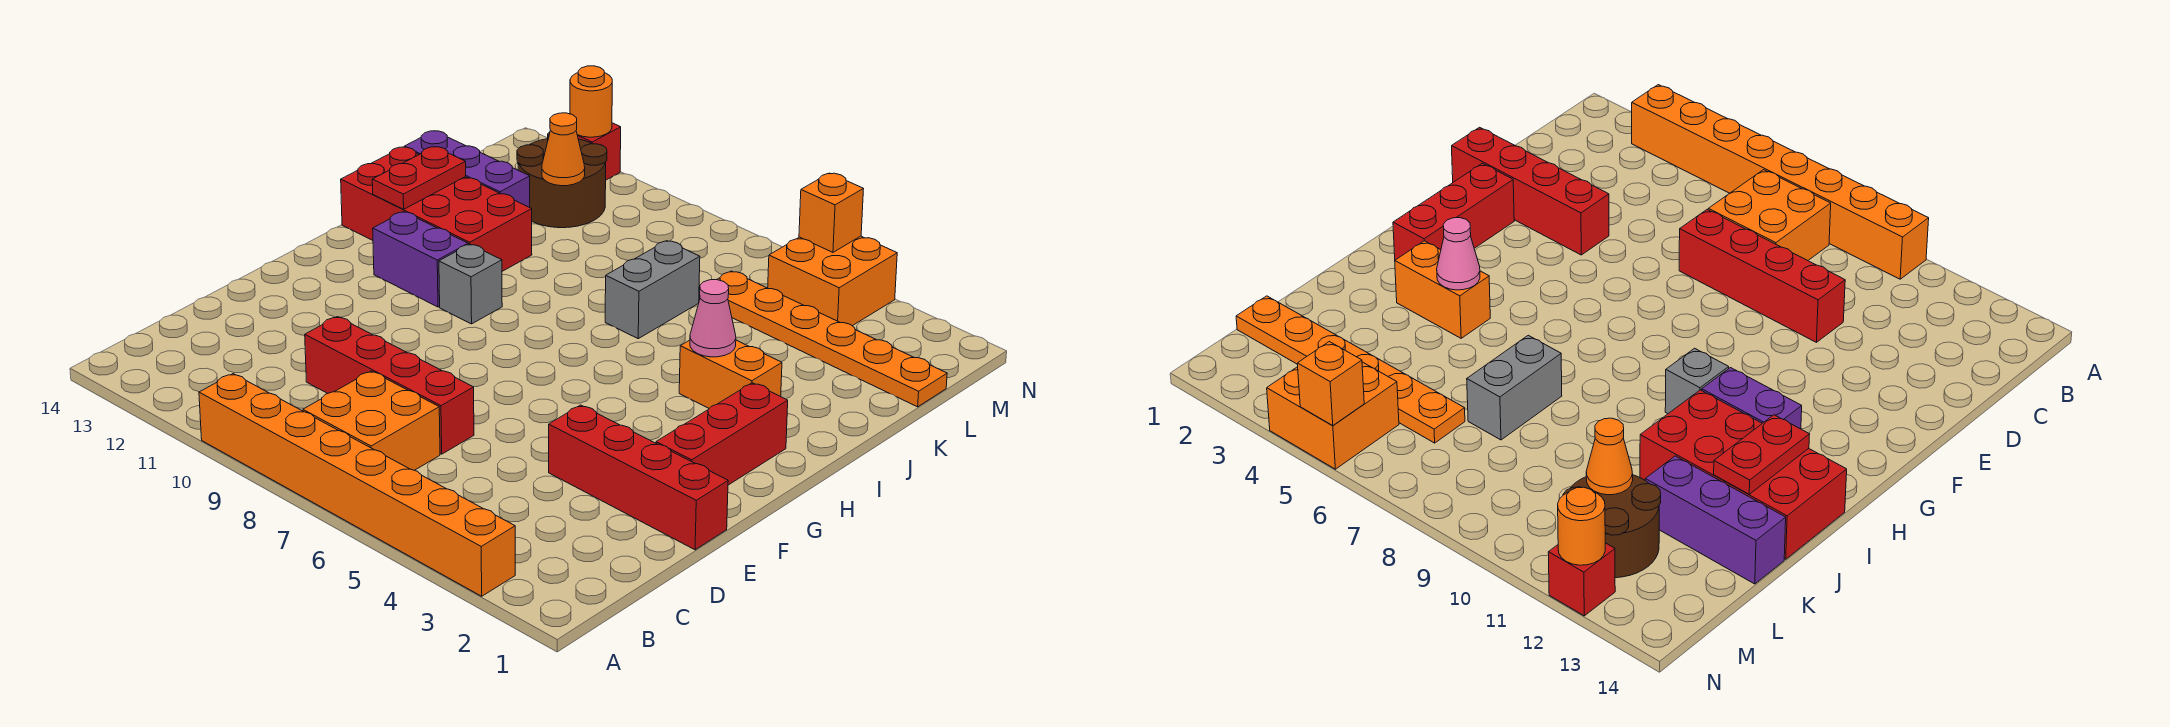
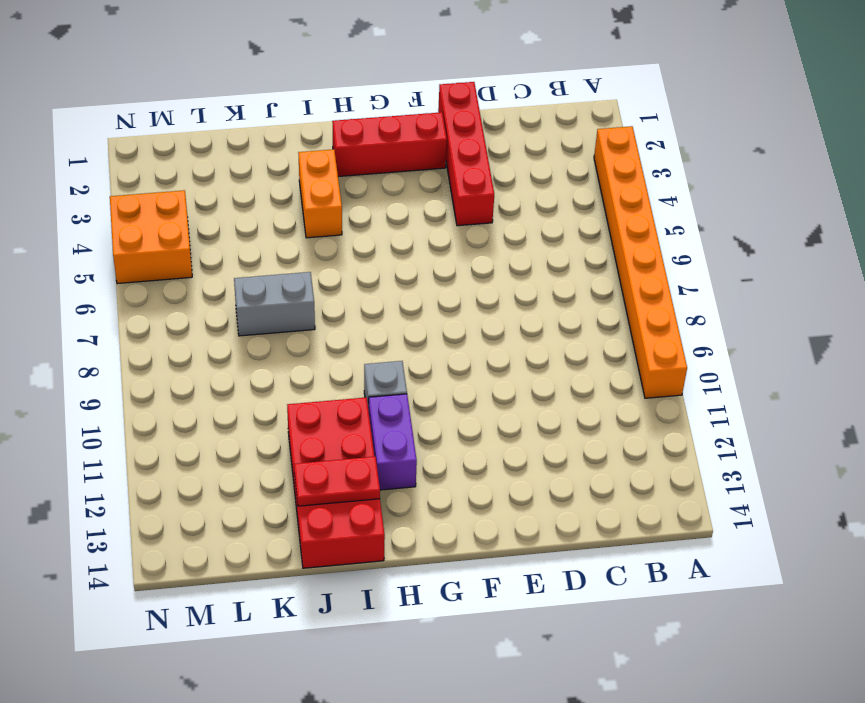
none -> orange 2x2 brick [303,371,440,470]
none -> red 1x4 brick [305,317,474,454]
none -> purple 1x3 brick [404,131,530,207]

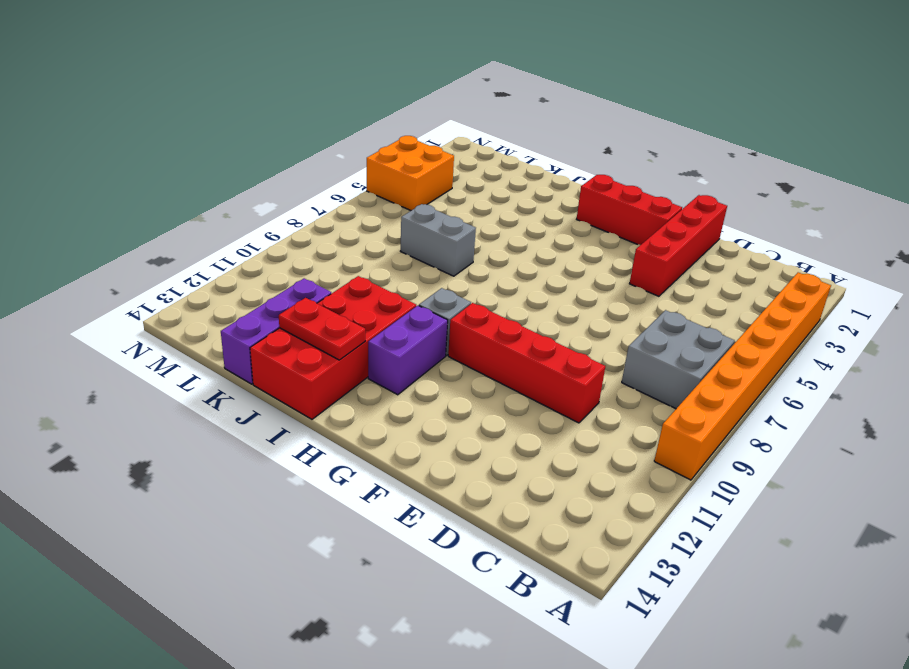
grey 2x2 brick [622,310,735,409] -> orange 2x2 brick [303,371,440,470]
red 1x4 brick [448,303,605,423] -> red 1x4 brick turned to [305,317,474,454]
none -> orange 1x2 brick [679,340,782,408]
none -> orange 1x6 plate [717,271,947,407]
none -> brown 2x2 round brick [517,132,607,228]

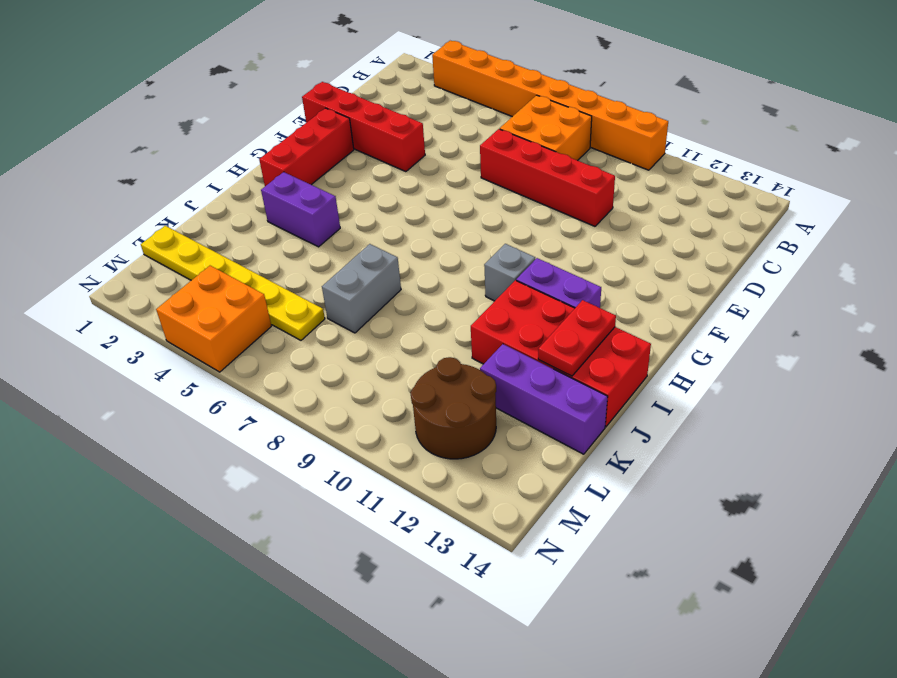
purple 1x2 brick [261,172,340,247] -> orange 1x2 brick [679,340,782,408]
yellow 1x6 plate [141,226,325,340] -> orange 1x6 plate [717,271,947,407]
none -> red 1x1 brick [578,123,621,180]
none -> pink 1x1 cone [690,280,736,357]
none -> orange 1x1 cone [542,113,585,186]

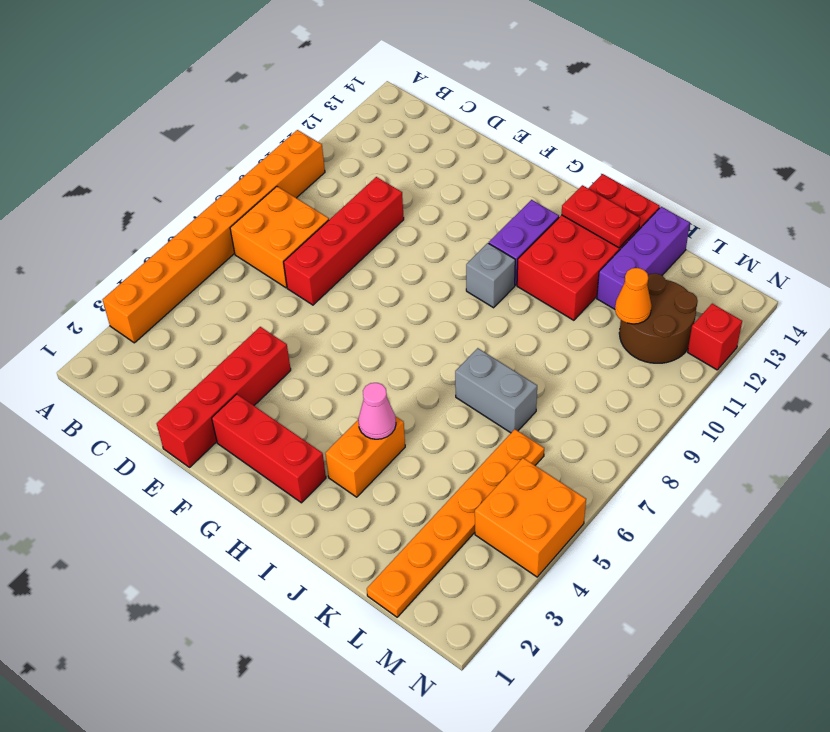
none -> orange 1x1 brick [799,173,863,252]
none -> orange 1x1 round brick [570,66,612,137]

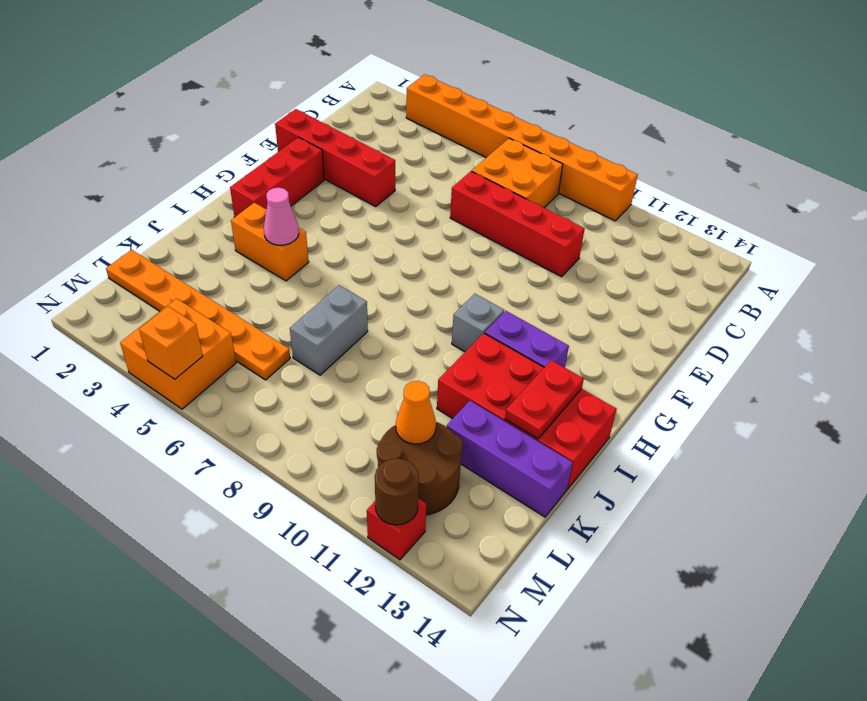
brown 1x1 round brick [375,459,419,525] -> orange 1x1 round brick [570,66,612,137]

